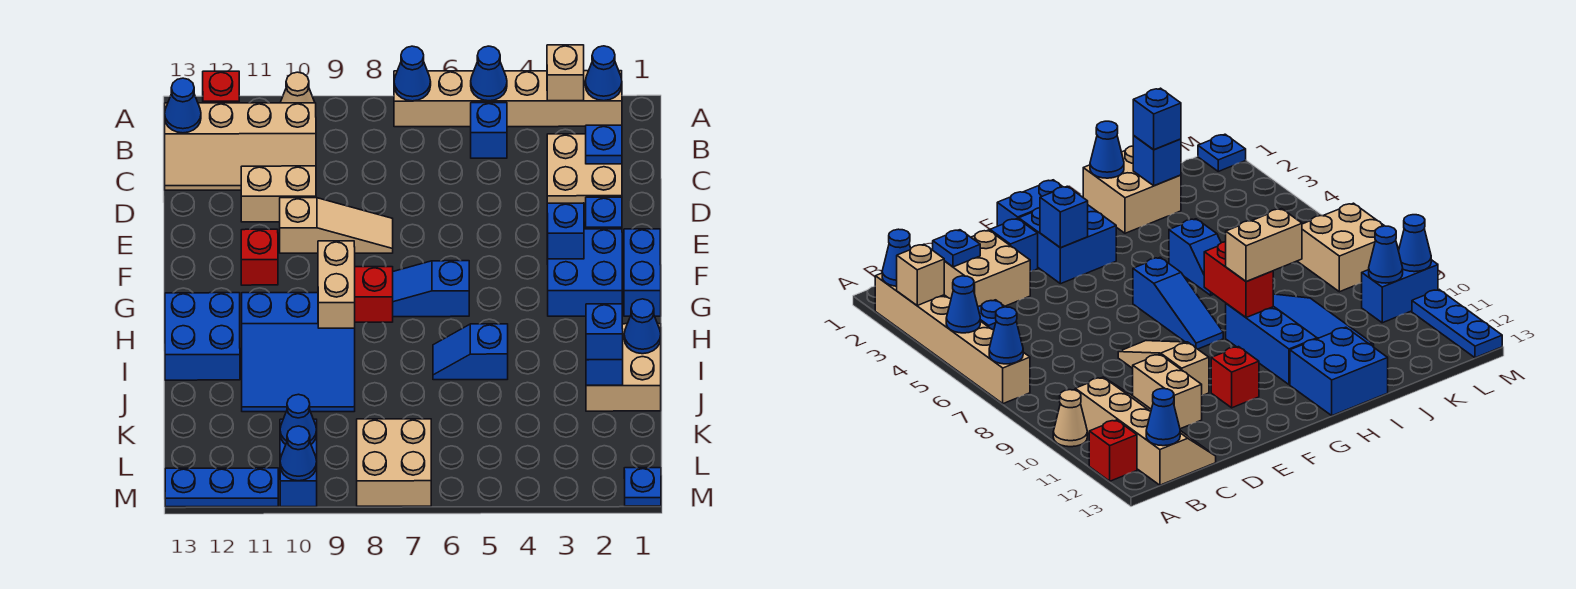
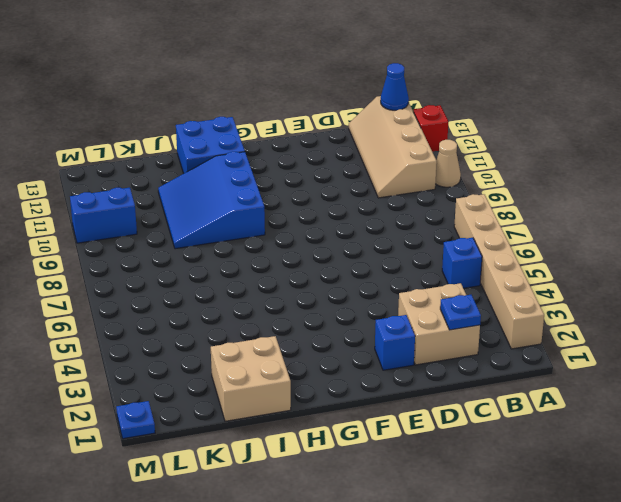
none -> tan 1x2 brick [241,166,316,222]
none -> tan 1x3 slope [280,198,393,253]
none -> blue 1x2 brick [624,229,661,316]
none -> blue 2x2 brick [547,229,622,316]

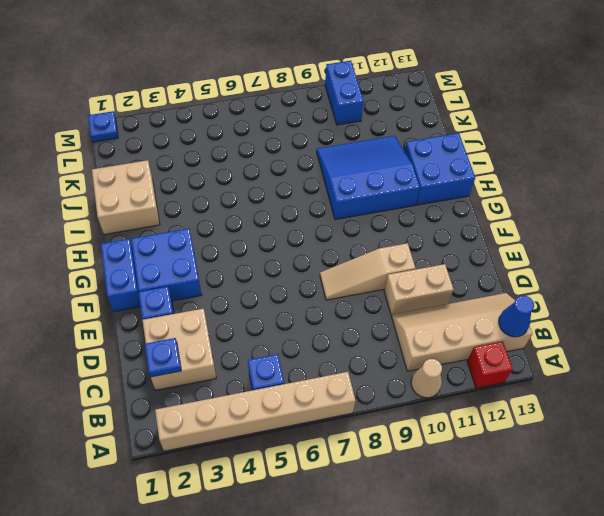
none -> red 1x1 brick [241,229,278,285]
none -> blue 1x3 slope [393,261,469,317]
none -> blue 1x2 slope [433,324,508,380]
none -> tan 2x2 brick [357,419,431,506]

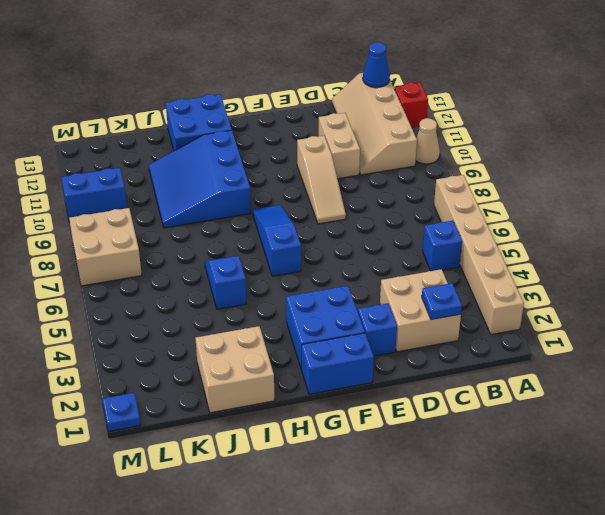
none -> red 1x1 brick [241,229,278,285]
none -> blue 1x3 plate [165,468,278,507]
none -> blue 1x1 cone [585,46,622,101]
none -> tan 1x1 brick [547,45,584,101]

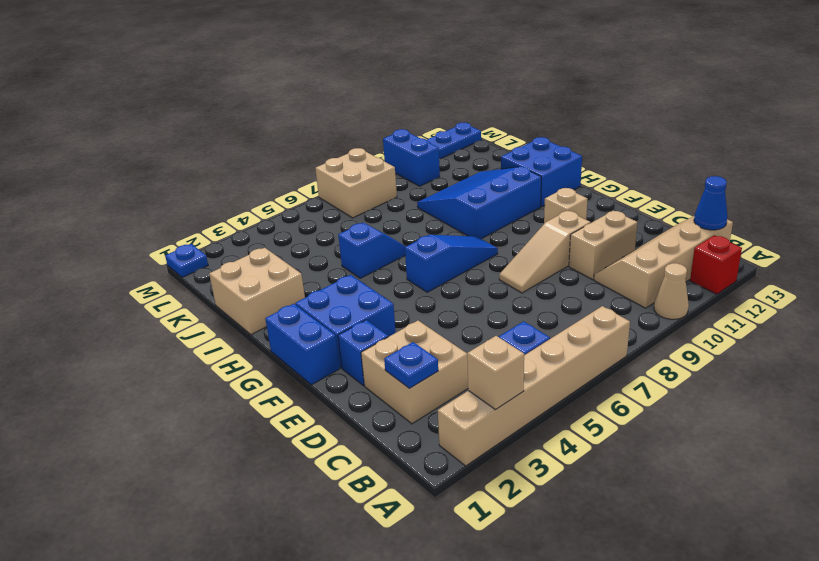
tan 1x1 brick [544,188,587,224] -> red 1x1 brick [241,229,278,285]
none -> blue 1x1 cone [585,46,622,101]
none -> blue 1x1 cone [471,46,507,101]
none -> blue 1x1 cone [394,46,431,101]
none -> blue 1x1 brick [547,203,584,259]

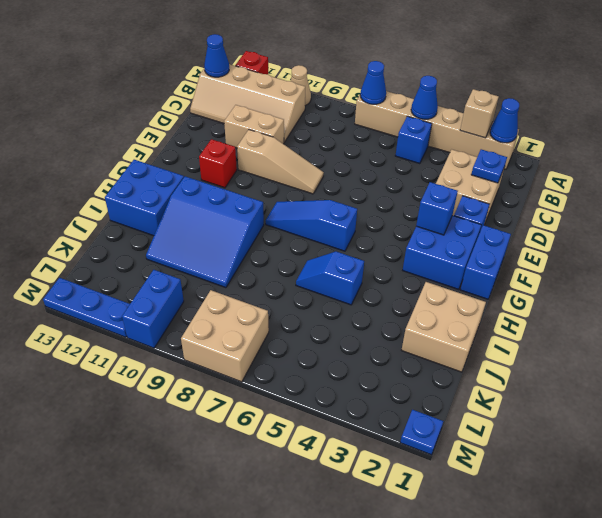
none -> red 1x2 brick [355,267,393,322]
none -> blue 1x1 cone [624,299,661,354]
none -> blue 1x1 brick [586,360,623,385]
none -> blue 1x1 cone [280,394,317,444]

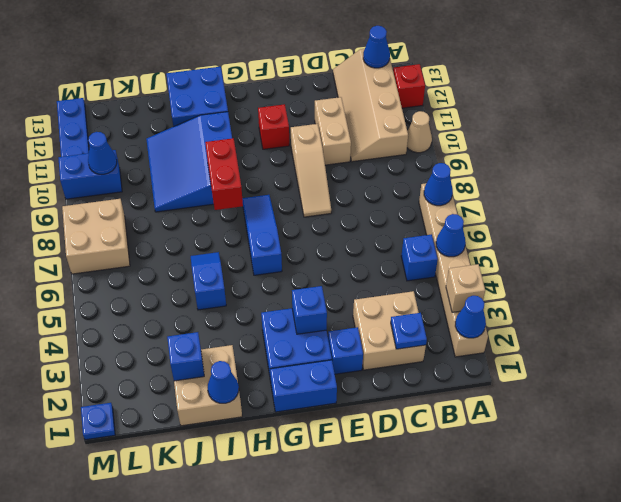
none -> blue 1x1 cone [280,426,317,481]
none -> tan 1x2 brick [318,241,355,328]
none -> blue 1x1 brick [586,304,623,360]

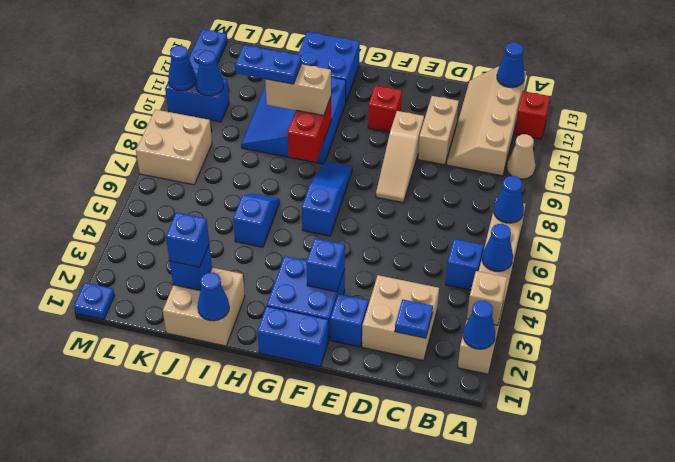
blue 1x2 plate [235,45,301,84] -> none

